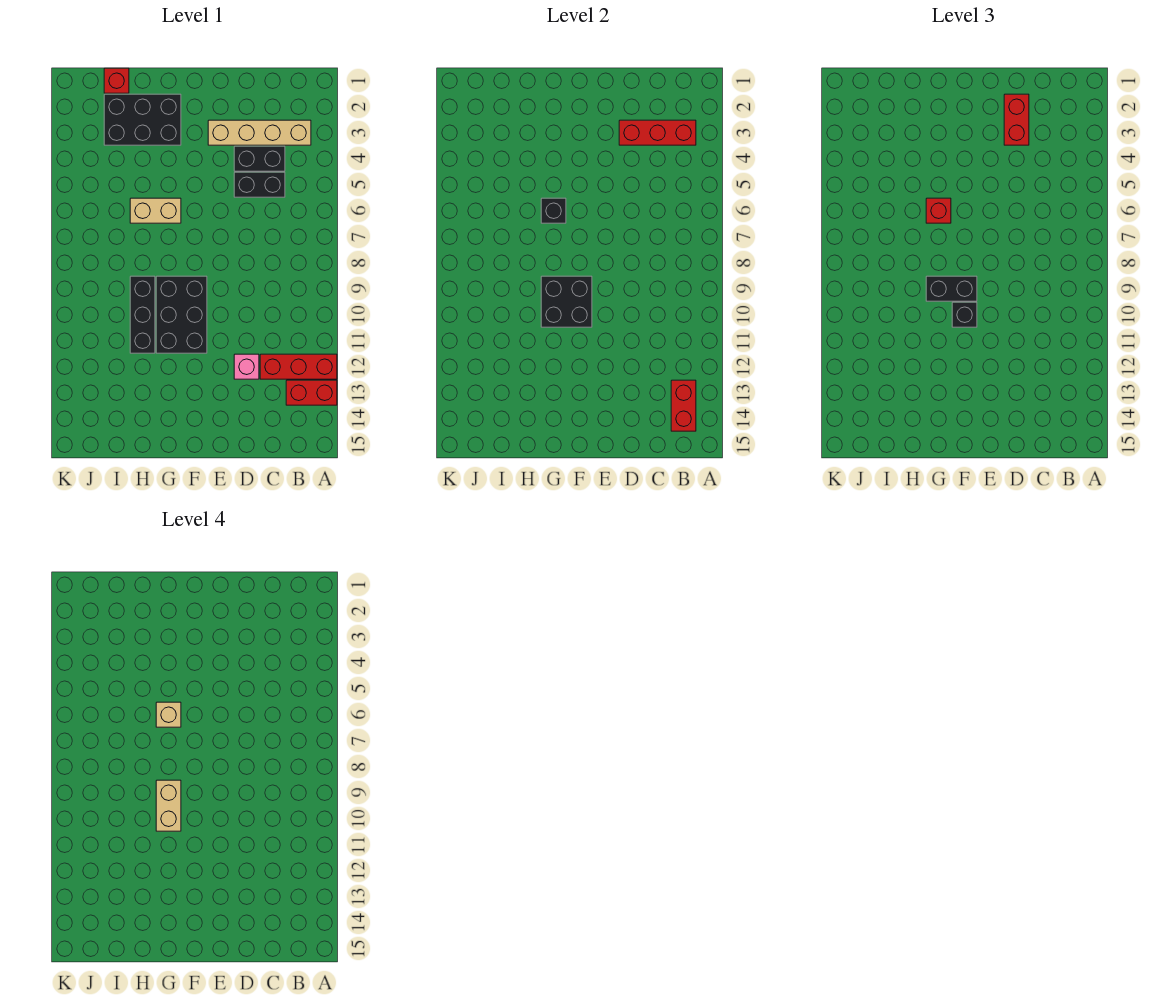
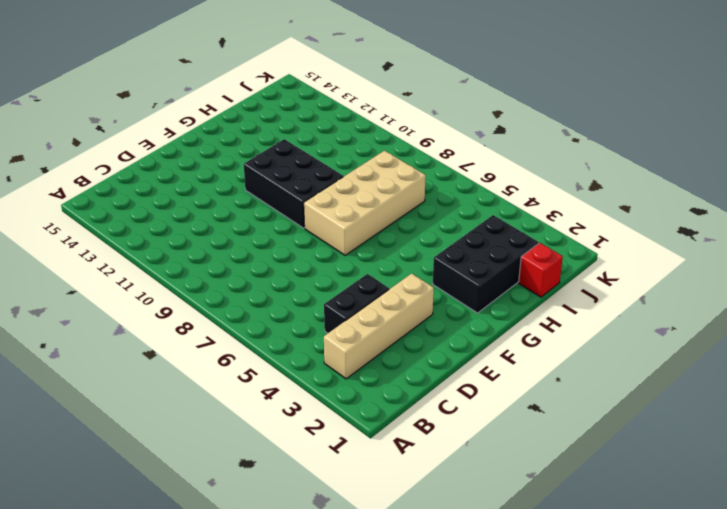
tan 2x4 brick [304,151,426,255] -> none
none -> red 1x3 brick [260,354,337,379]
none -> red 1x2 brick [286,380,337,405]
none -> black 1x2 brick [234,172,285,197]

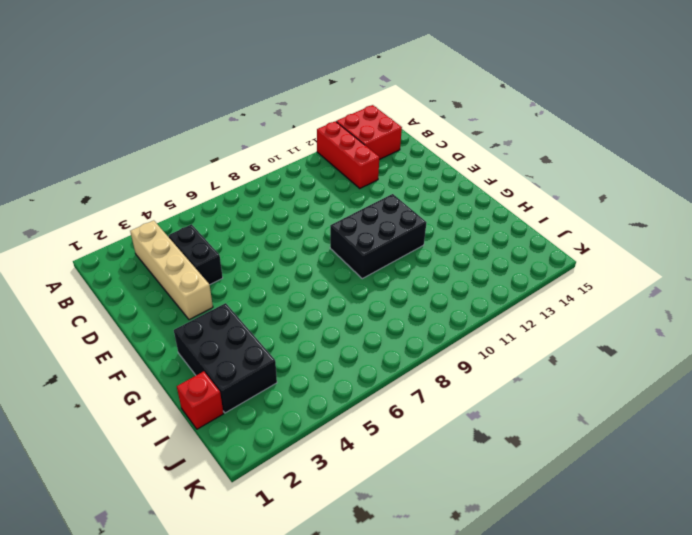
red 2x2 brick [336,105,402,160] -> red 1x2 brick [286,380,337,405]
none -> black 1x2 brick [234,172,285,197]
none -> pink 1x1 brick [234,354,259,379]
none -> tan 1x2 brick [130,198,181,223]

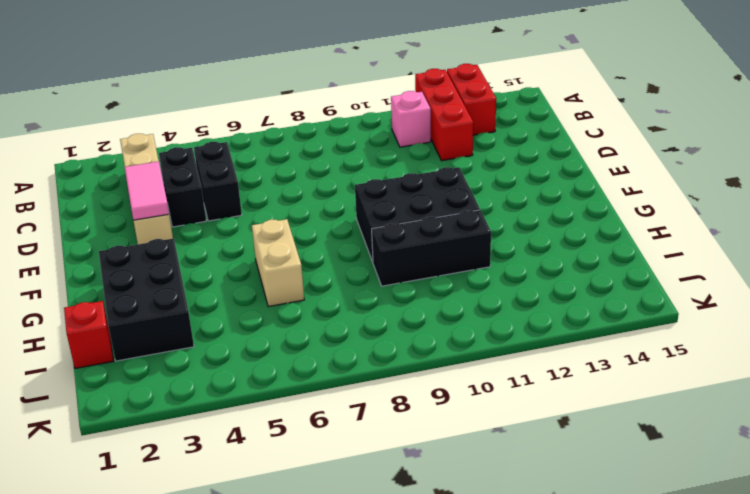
pink 1x1 brick [391,91,431,147] -> pink 1x1 brick moved to [234,354,259,379]
pink 1x2 tile [125,161,169,220] -> red 1x3 brick [619,120,696,145]
none -> red 1x2 brick [671,380,696,431]
none -> black 2x2 brick [541,276,592,327]
none -> black 1x1 brick [541,198,566,223]

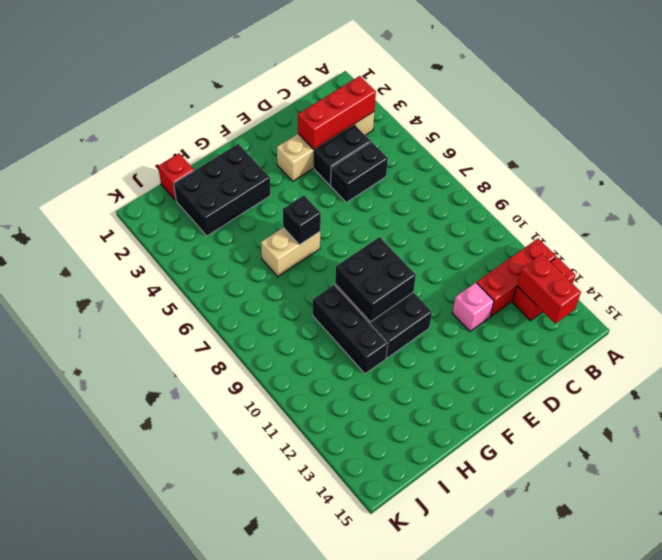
none -> red 1x2 brick [1004,94,1029,145]
none -> black 1x2 brick [926,276,977,301]
none -> black 1x1 brick [952,302,977,327]

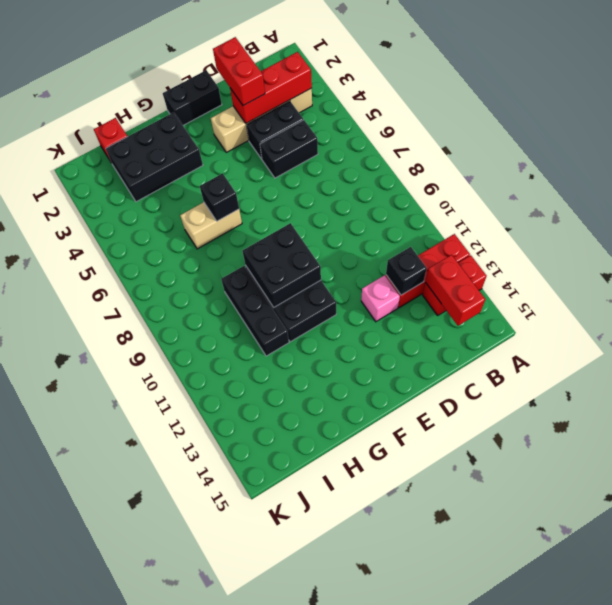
black 1x1 brick [386,247,427,295] -> black 1x1 brick moved to [952,302,977,327]
black 1x2 brick [163,70,222,125] -> black 1x2 brick moved to [926,276,977,301]
none -> red 1x1 brick [926,198,951,223]
none -> tan 1x1 brick [156,702,181,727]
none -> tan 1x2 brick [156,780,181,831]

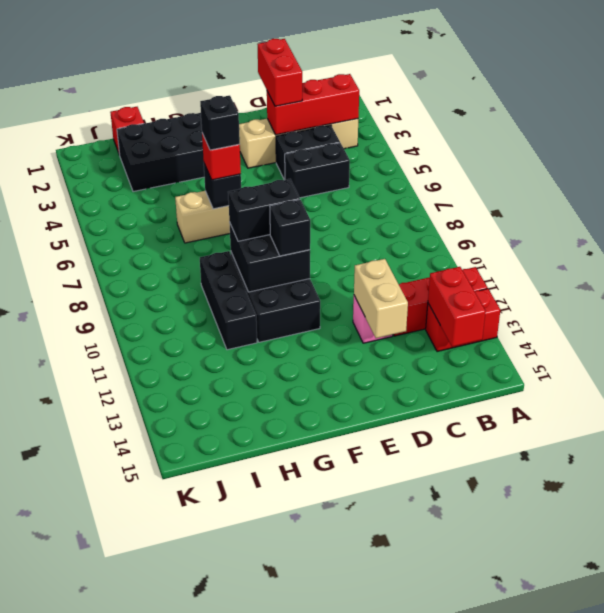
tan 1x2 brick [354,259,408,338] -> tan 1x2 brick moved to [156,780,181,831]
black 1x1 brick [200,96,240,150] -> tan 1x1 brick [156,702,181,727]

